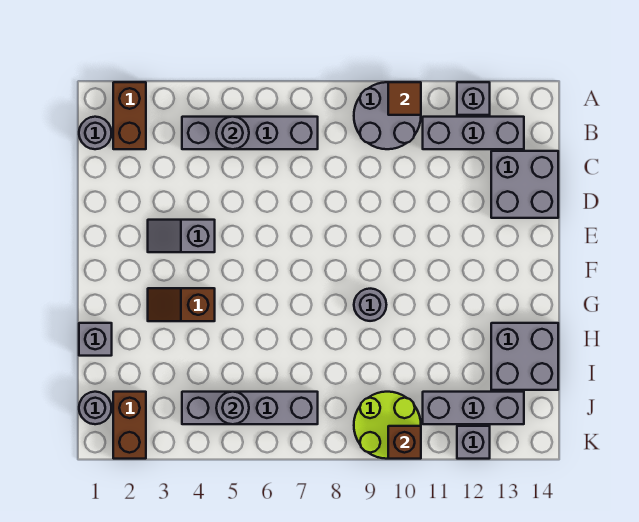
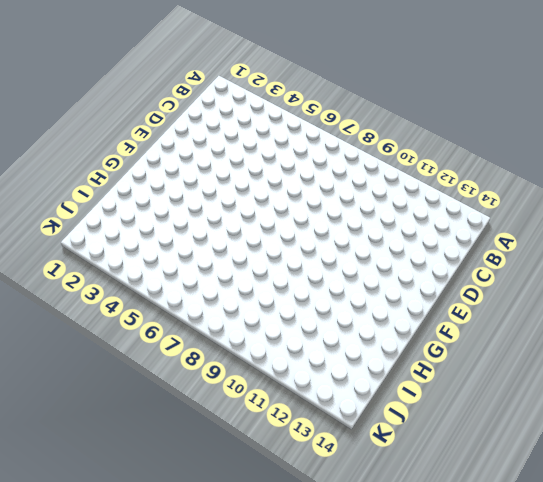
none -> brown 1x2 brick [113,82,146,149]
none -> grey 2x2 round brick [354,82,421,149]
none -> grey 1x1 brick [457,82,490,115]

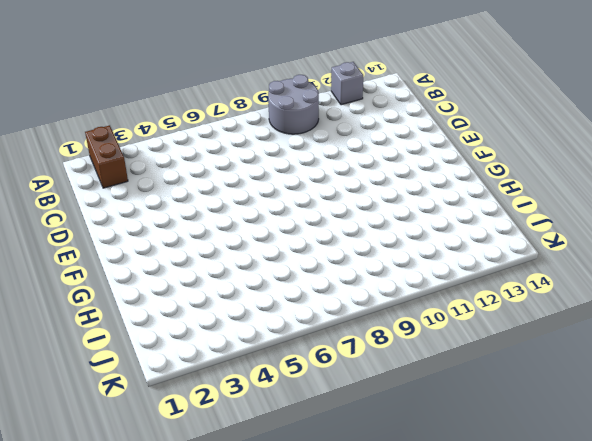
none -> grey 1x1 round brick [79,117,111,149]
none -> grey 1x4 brick [182,117,318,149]
none -> grey 1x3 brick [423,117,524,149]

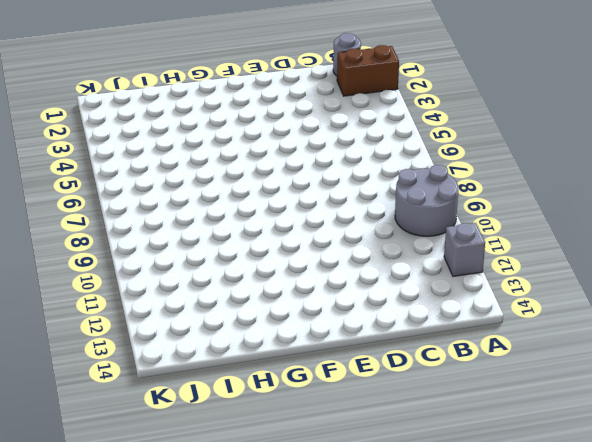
none -> grey 1x4 brick [182,117,318,149]
none -> grey 1x3 brick [423,117,524,149]
none -> grey 2x2 brick [491,151,558,218]

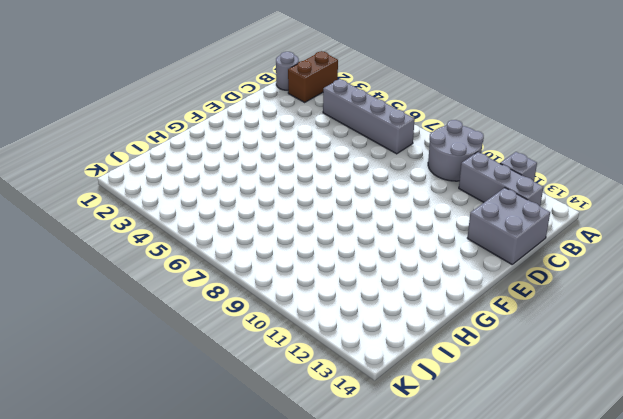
none -> grey 1x2 slope [148,220,215,252]
none -> brown 1x2 slope [148,288,215,321]
none -> grey 1x1 round brick [354,289,386,321]

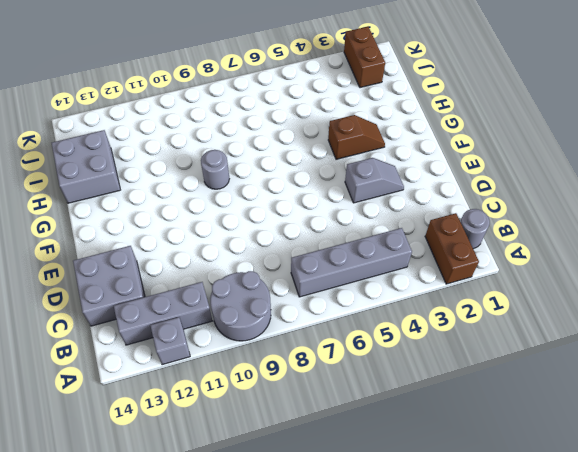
none -> grey 1x1 brick [79,323,112,356]
none -> grey 1x1 round brick [79,392,111,424]
none -> grey 1x4 brick [182,392,318,424]

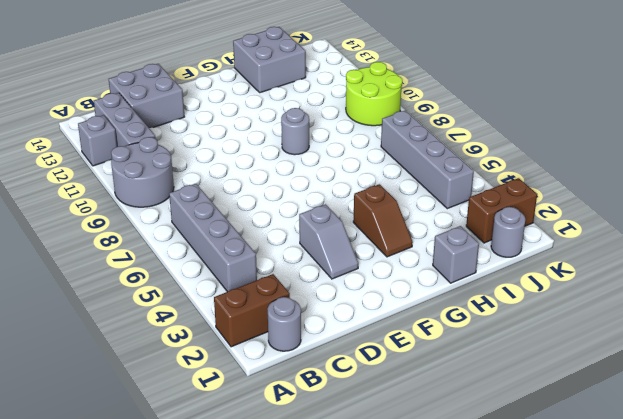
none -> grey 1x3 brick [423,392,524,424]
none -> grey 1x1 brick [457,426,490,459]
none -> brown 1x1 tile [388,82,421,115]

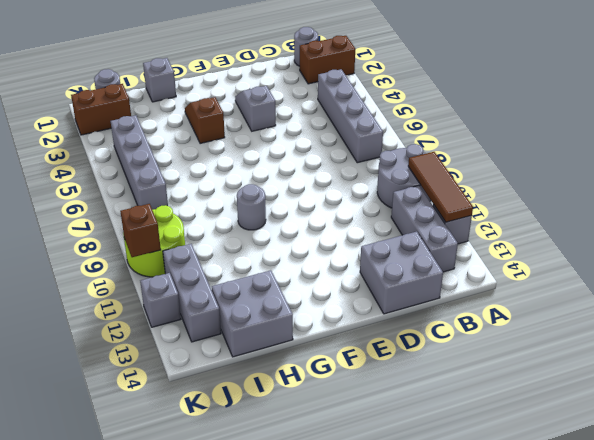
brown 1x3 tile [408,152,473,222] -> brown 1x1 tile [388,82,421,115]
none -> grey 1x1 round brick [216,117,249,149]
none -> grey 1x1 round brick [216,392,249,424]

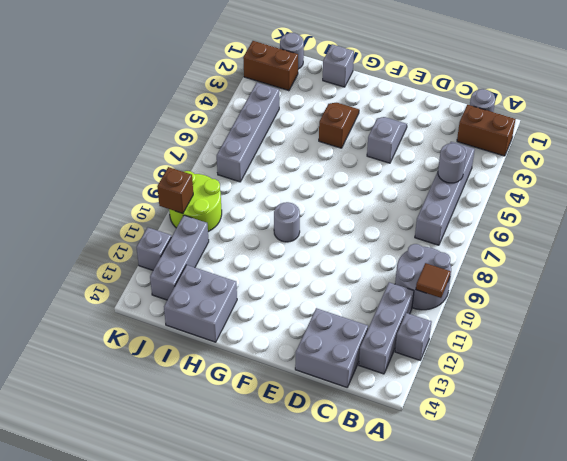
none -> grey 1x1 round brick [216,392,249,424]

